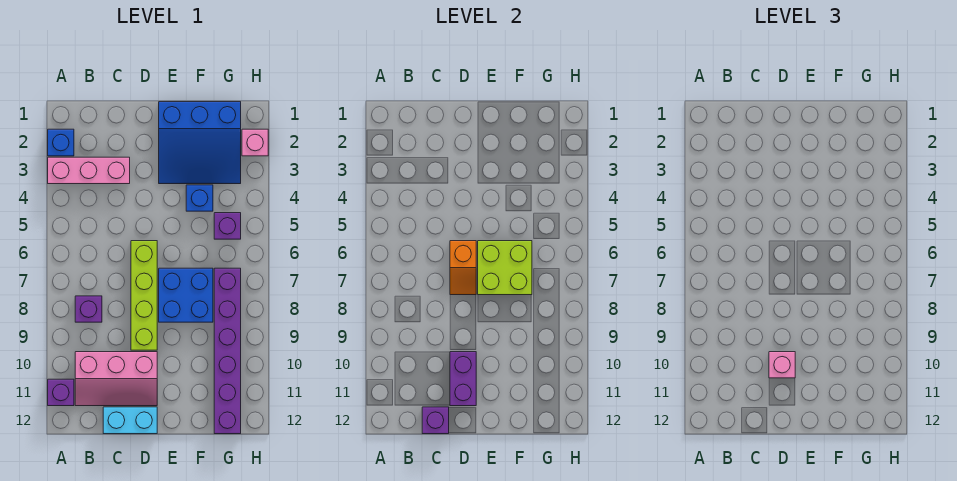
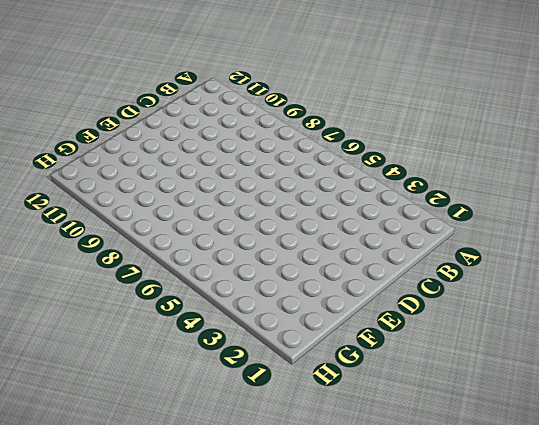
none -> blue 1x1 brick [48,129,74,156]
none -> pink 1x3 brick [48,157,130,184]
none -> purple 1x1 brick [48,379,74,406]

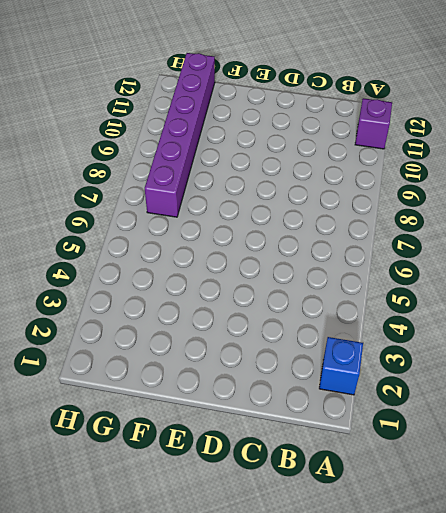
none -> pink 1x3 brick [48,157,130,184]
none -> purple 1x1 brick [75,296,102,322]
none -> pink 2x3 slope [75,352,157,406]

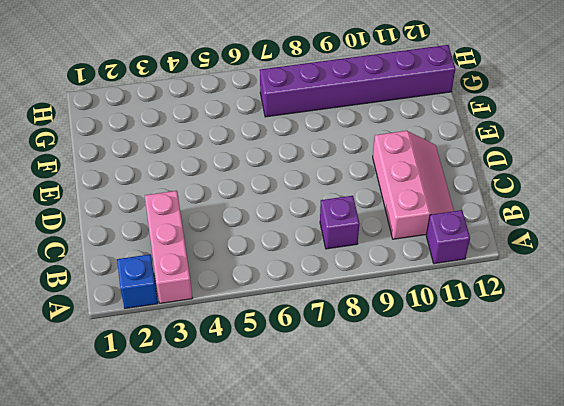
none -> cyan 1x2 brick [103,407,157,434]
none -> lime 1x4 brick [131,241,157,350]
none -> blue 3x3 slope [159,102,241,184]

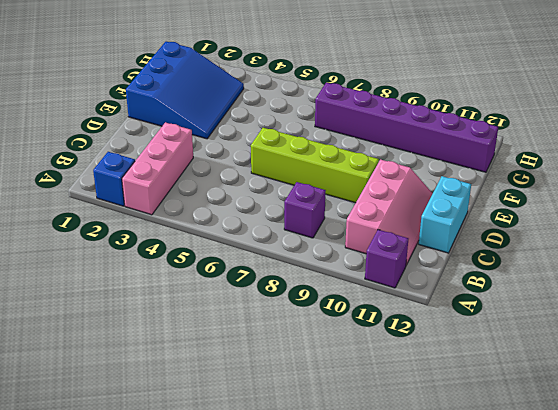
none -> blue 2x2 brick [159,268,213,322]
none -> blue 1x1 brick [186,185,213,211]
none -> purple 1x1 brick [214,213,241,239]

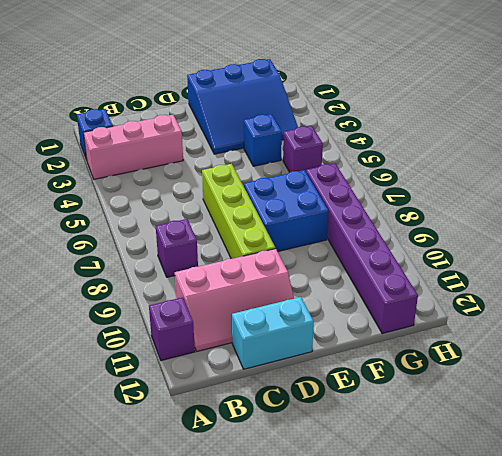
none -> pink 1x1 brick [242,129,268,156]
none -> purple 1x1 brick [422,407,449,434]
none -> orange 1x2 slope [450,241,476,295]

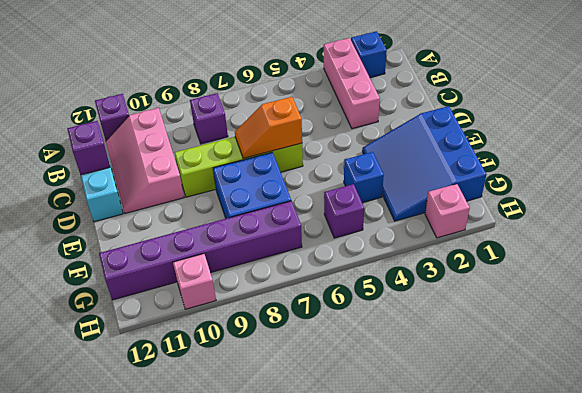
pink 1x1 brick [173,254,216,309] -> pink 1x1 brick moved to [769,352,795,378]
none -> purple 1x2 brick [450,352,476,406]
none -> lime 2x2 brick [478,241,532,295]

